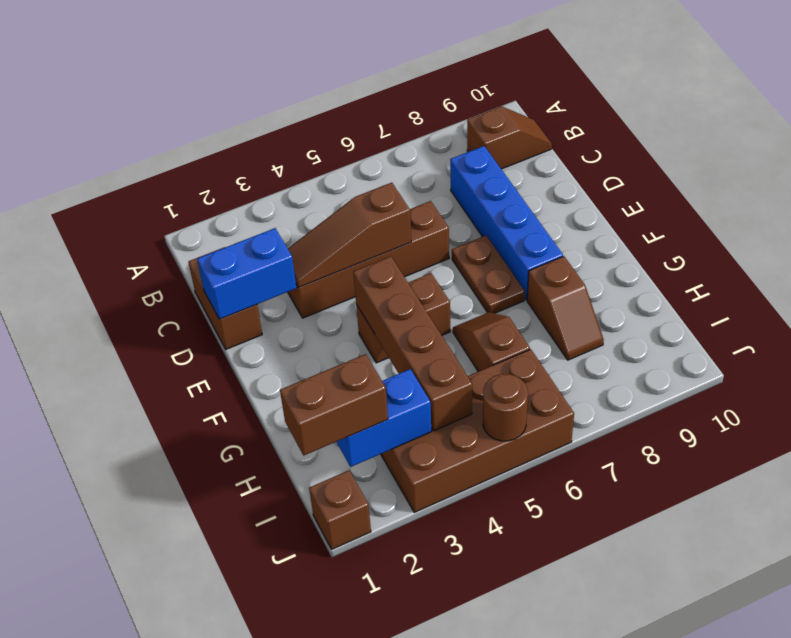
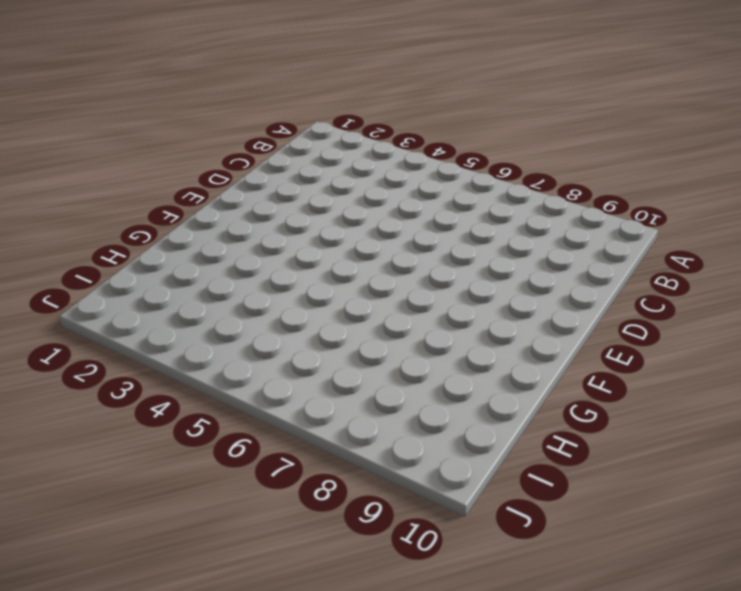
none -> brown 1x2 slope [467,106,552,169]
none -> brown 1x2 brick [188,247,262,349]
none -> blue 1x4 brick [450,146,563,300]

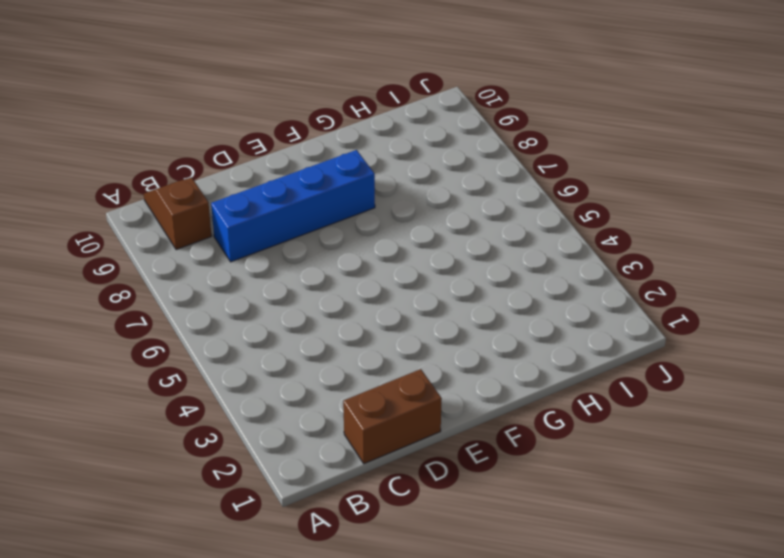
none -> brown 1x4 brick [288,201,449,318]
none -> brown 1x2 plate [452,236,525,313]
none -> brown 1x2 brick [356,273,450,363]

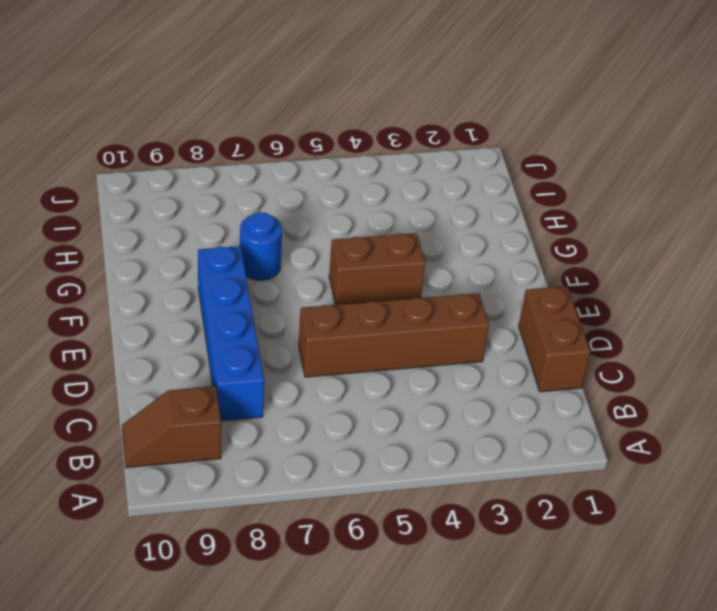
blue 1x1 round brick [240,212,282,280] -> none
none -> brown 1x2 plate [452,236,525,313]
none -> brown 1x2 slope [453,312,530,372]
none -> brown 1x2 slope [527,256,604,360]

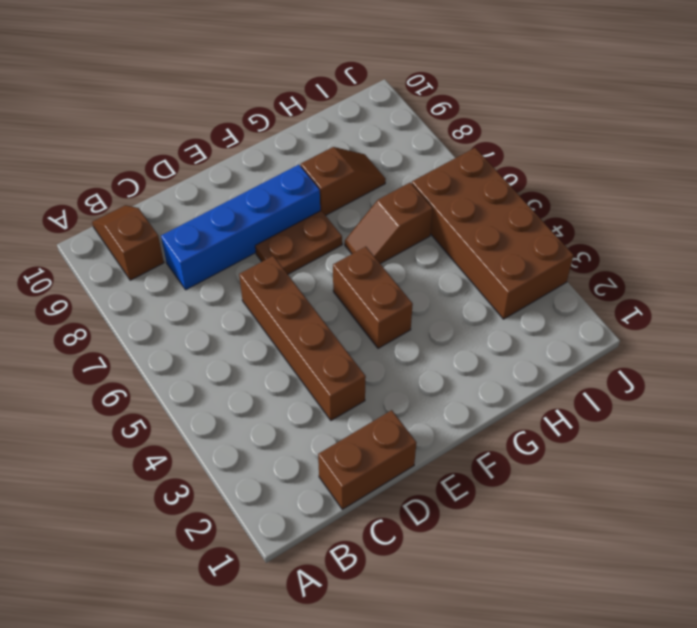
none -> brown 1x1 brick [309,470,371,550]
none -> blue 1x2 brick [197,228,296,319]
none -> brown 1x3 slope [288,183,411,288]

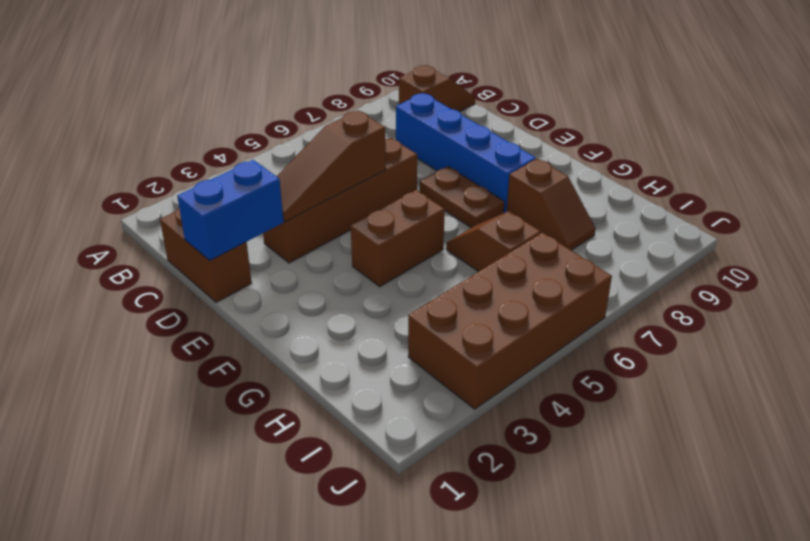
none -> brown 1x1 brick [309,470,371,550]
none -> brown 1x4 brick [353,256,472,431]
none -> blue 1x2 brick [337,369,431,467]

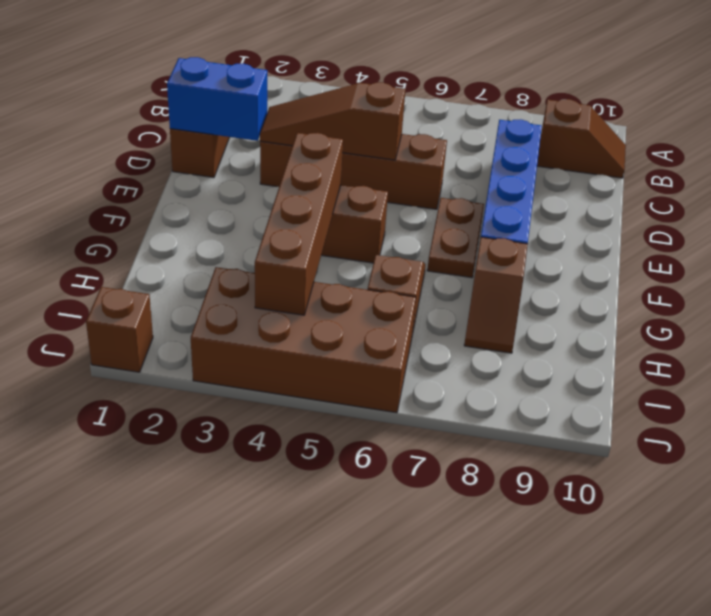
none -> blue 1x2 brick [337,369,431,467]
none -> brown 1x1 round brick [483,374,528,441]
none -> brown 1x2 brick [280,354,388,456]

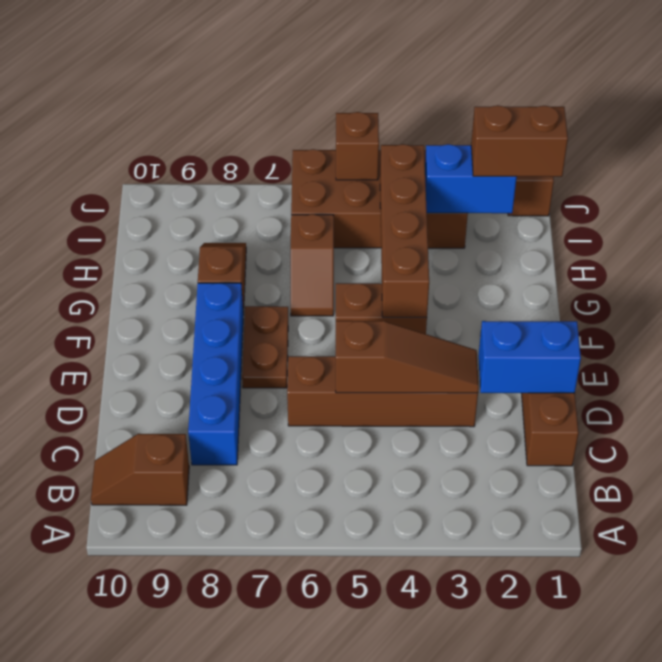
brown 1x1 brick [336,112,379,180] -> brown 1x1 round brick [483,374,528,441]

